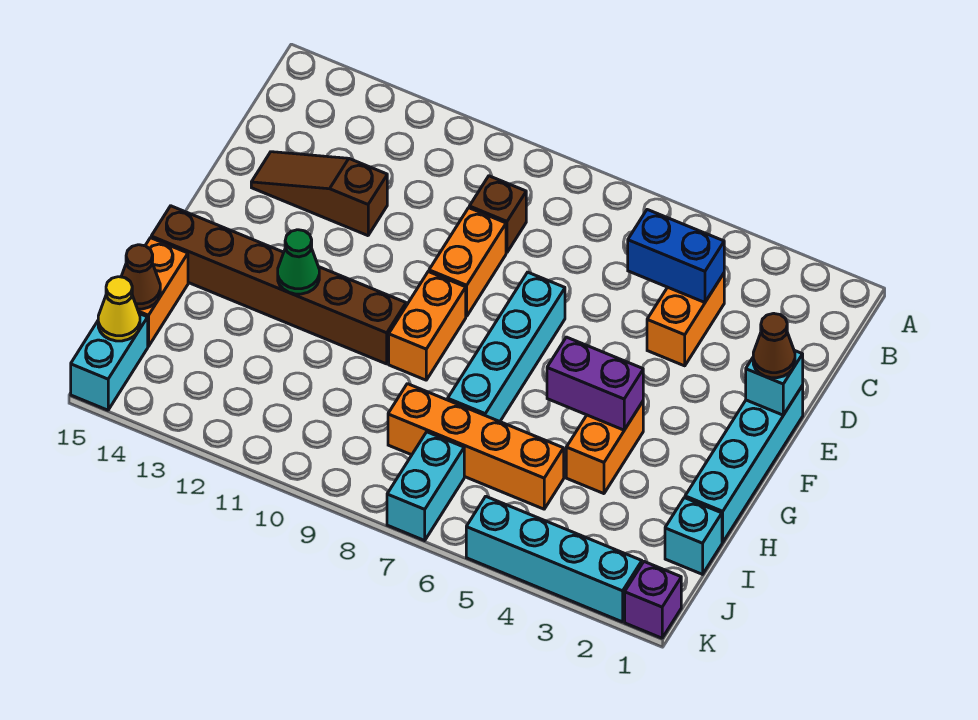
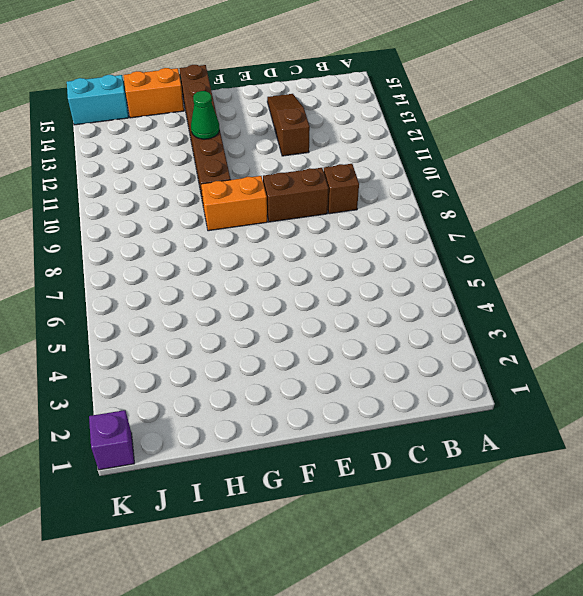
brown 1x2 brick [263,168,329,222] -> orange 1x2 brick [429,208,506,316]
none -> orange 1x2 brick [647,274,724,366]
none -> cyan 1x4 brick [685,386,803,542]
none -> cyan 1x4 brick [448,272,565,422]

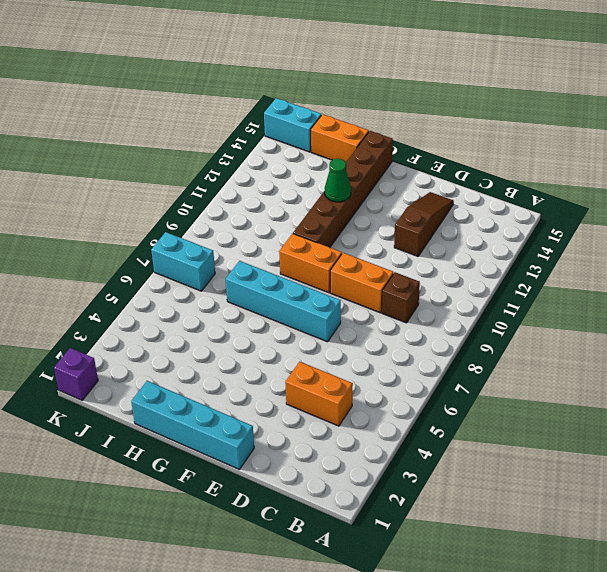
none -> orange 1x2 brick [566,402,643,494]
none -> cyan 1x1 brick [665,498,722,574]
none -> orange 1x4 brick [388,384,564,509]

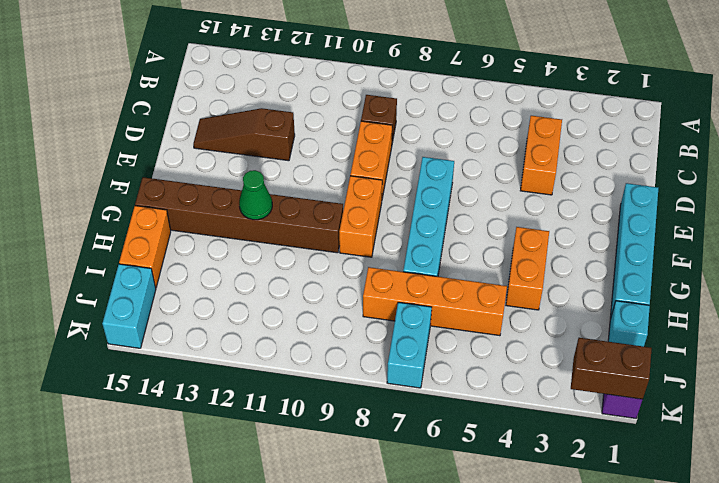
brown 1x2 brick [571,338,652,399] -> none
none -> cyan 1x4 brick [466,496,642,622]
none -> blue 1x2 brick [628,210,724,302]
none -> cyan 1x1 brick [746,350,803,415]

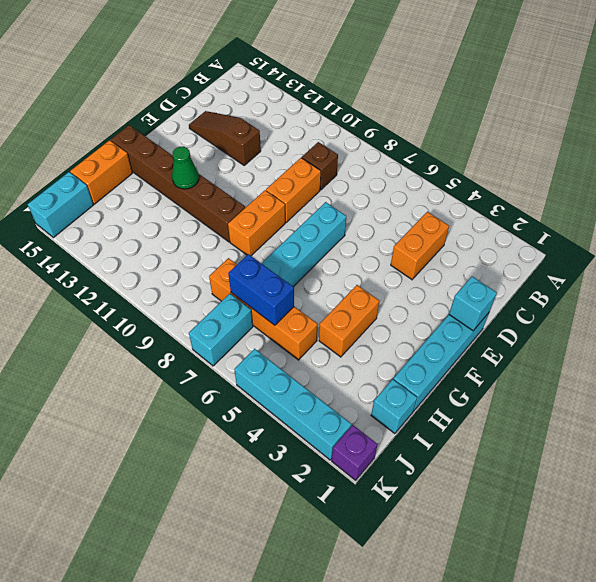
blue 1x2 brick [228,254,294,325] -> blue 1x2 brick moved to [628,210,724,302]
none -> purple 1x2 brick [547,337,643,430]
none -> brown 1x1 cone [121,245,160,309]
none -> yellow 1x1 cone [98,277,140,341]

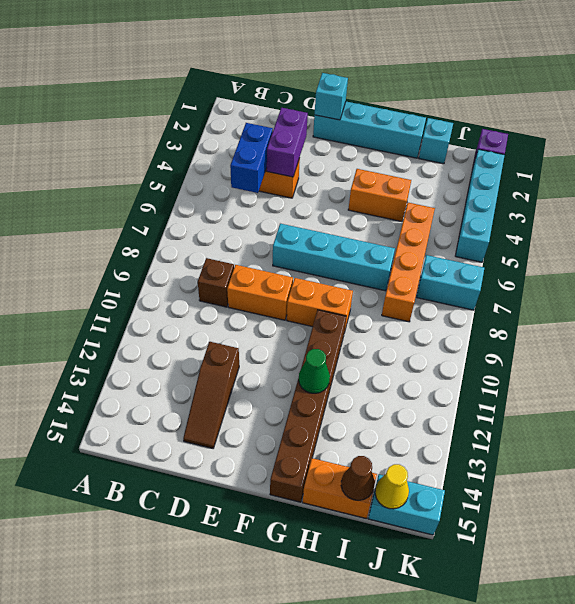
purple 1x2 brick [267,108,308,177] -> purple 1x2 brick moved to [547,337,643,430]
none -> brown 1x1 cone [753,313,795,378]

